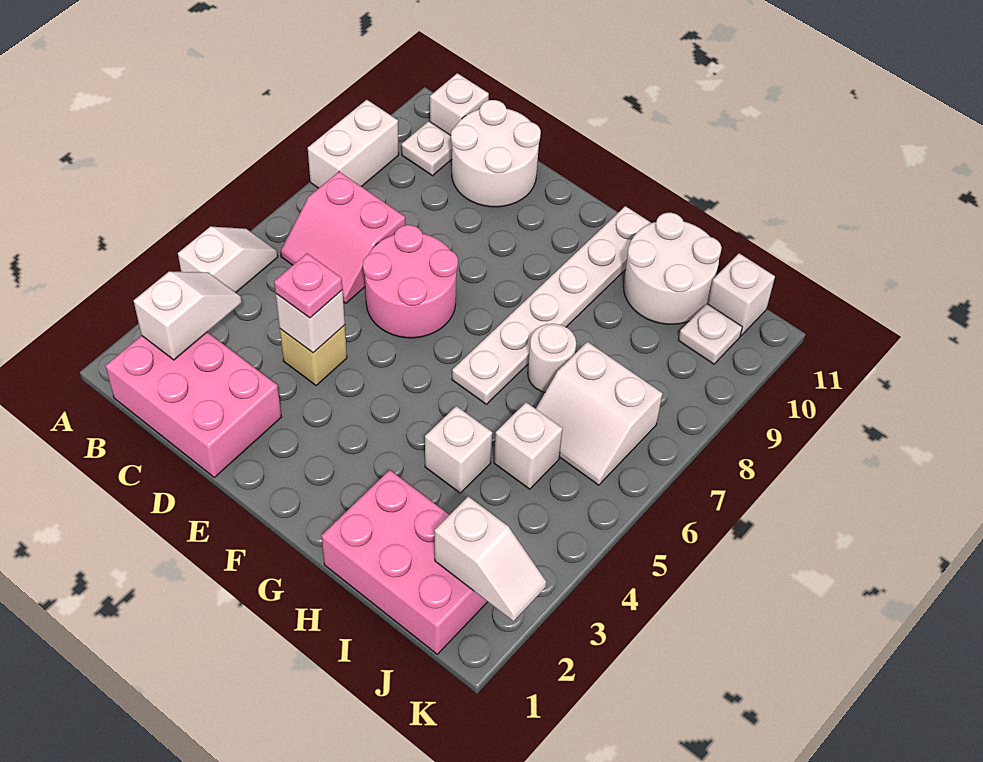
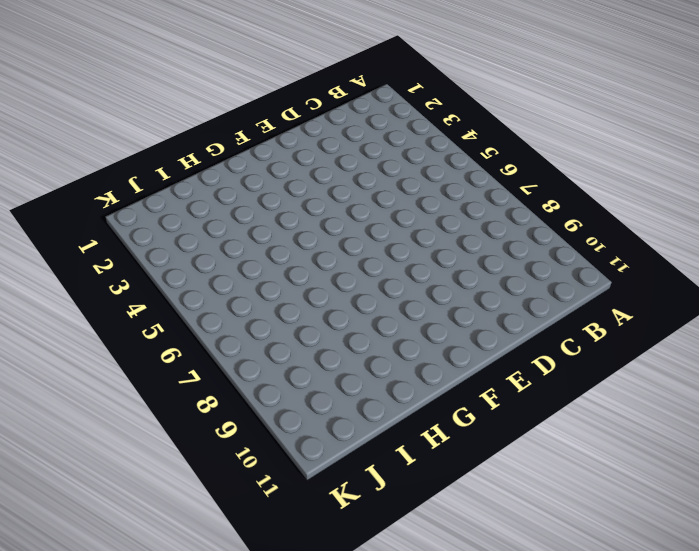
none -> white 1x2 slope [178,226,278,292]
none -> white 1x2 brick [308,100,399,188]
none -> pink 2x3 brick [106,332,281,477]

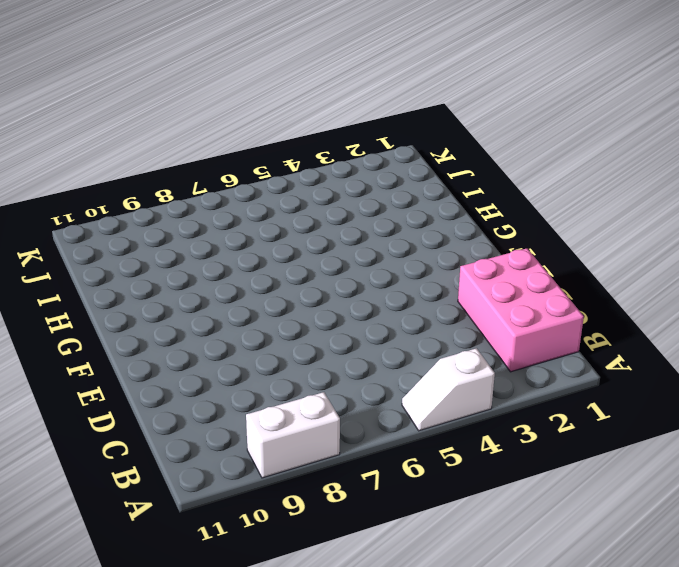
none -> pink 2x2 slope [280,172,405,303]
none -> white 1x1 plate [401,121,452,176]
none -> white 1x1 brick [430,73,489,135]

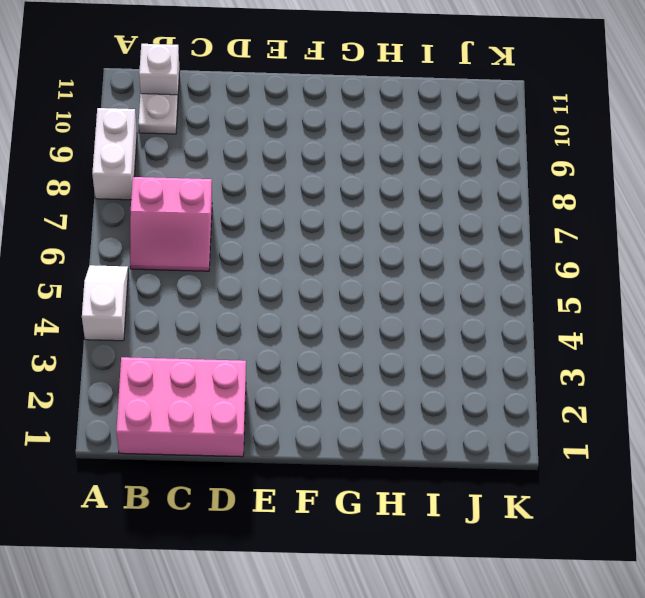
none -> white 2x2 round brick [451,100,541,207]
none -> tan 1x1 brick [280,325,347,385]
none -> pink 2x2 round brick [363,225,458,338]

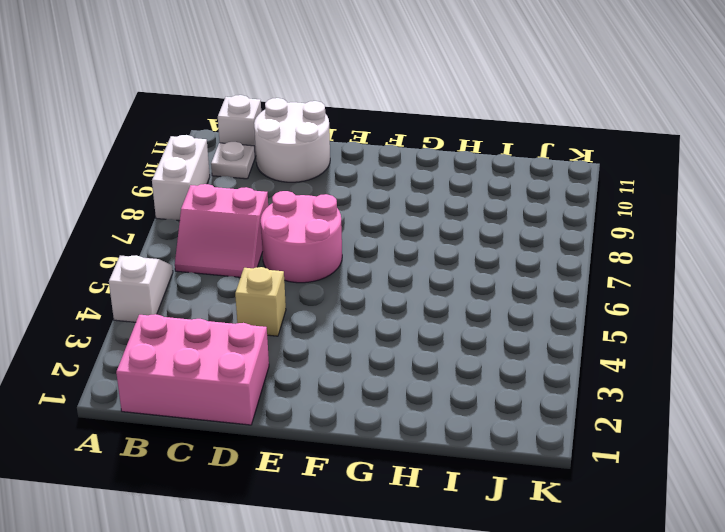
none -> white 1x6 plate [452,206,651,404]
none -> pink 2x3 brick [322,470,487,654]
none -> white 1x1 brick [425,406,492,493]

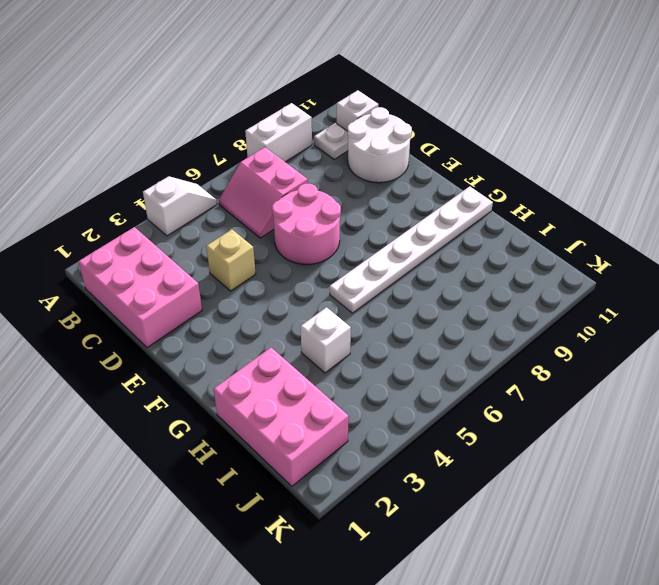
none -> white 1x1 round brick [528,324,576,392]
none -> white 2x2 round brick [623,213,722,324]
none -> white 1x1 brick [494,402,563,489]

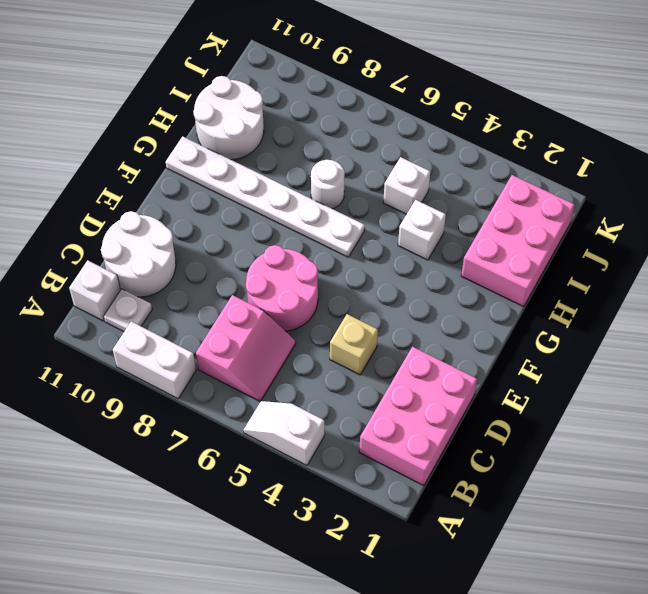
none -> white 2x2 slope [536,342,663,485]
none -> white 1x1 plate [678,304,742,364]
none -> white 1x1 brick [708,253,775,336]

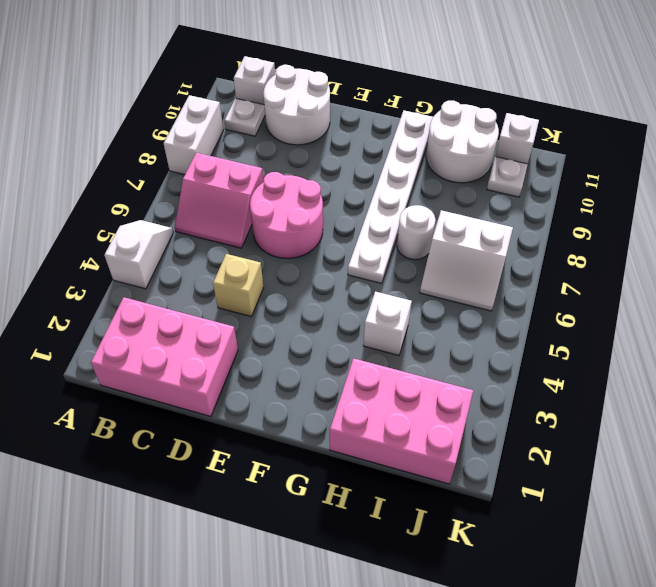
none -> white 1x1 brick [494,402,563,489]
none -> white 1x2 slope [134,272,242,360]
none -> white 1x1 brick [276,290,345,353]

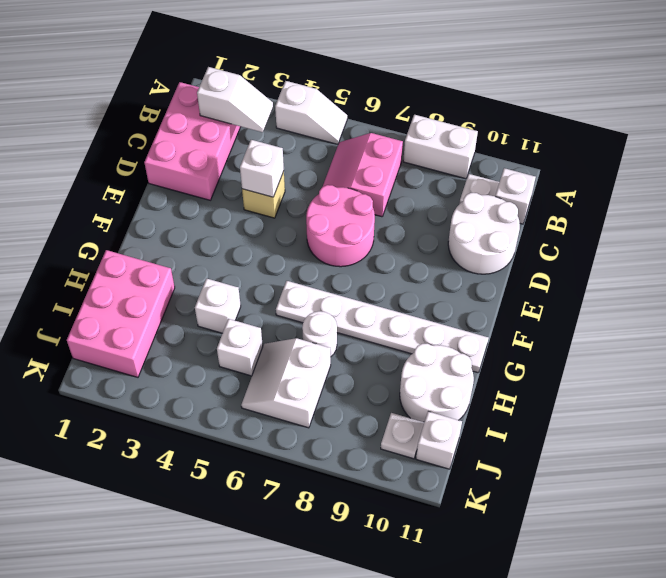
none -> white 1x2 slope [435,496,546,621]
none -> pink 1x1 plate [274,253,342,318]

